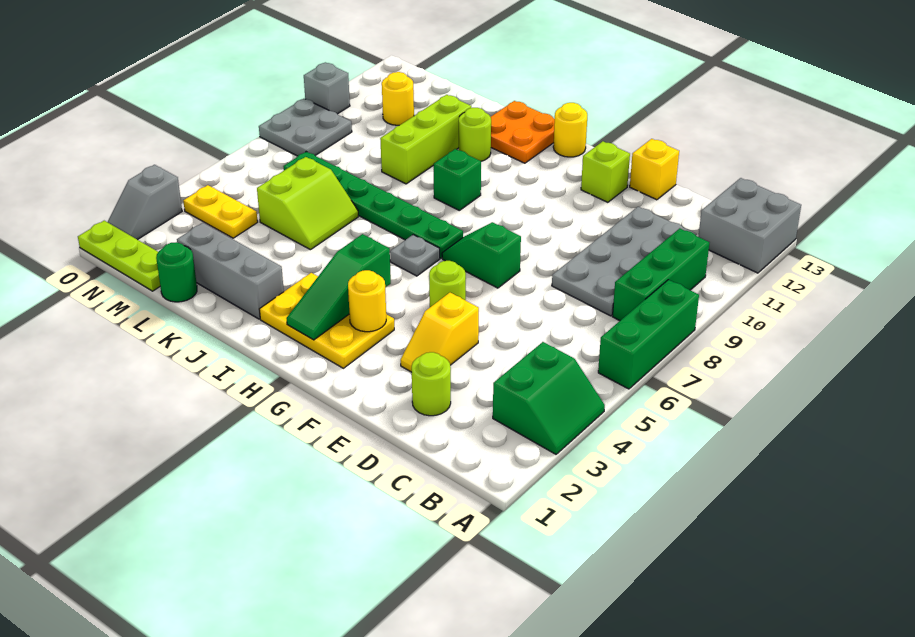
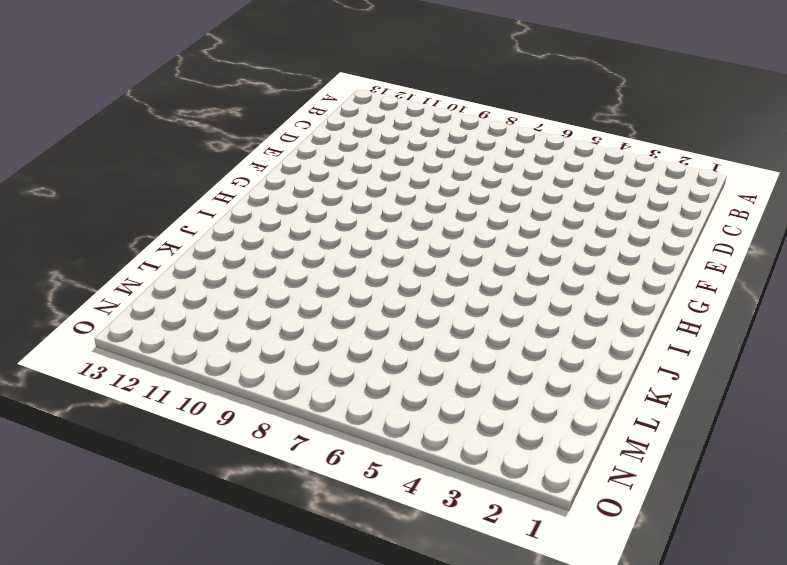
none -> green 2x2 slope [493,342,605,454]
none -> green 1x3 brick [598,280,699,389]
none -> grey 2x2 brick [698,178,801,273]
none -> green 1x3 brick [612,228,709,321]

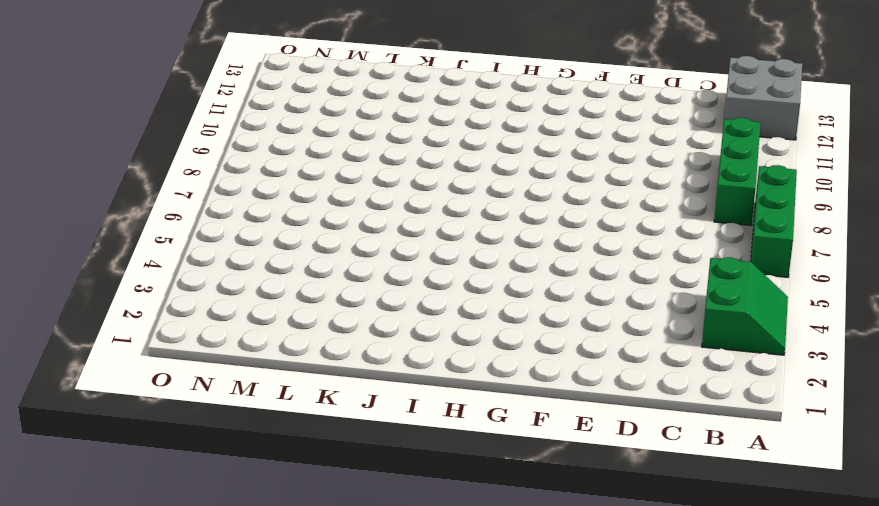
none -> grey 2x4 plate [552,207,696,316]
none -> lime 1x1 round brick [412,352,451,416]
none -> yellow 1x2 slope [401,293,479,372]
none -> yellow 1x1 brick [630,139,679,200]

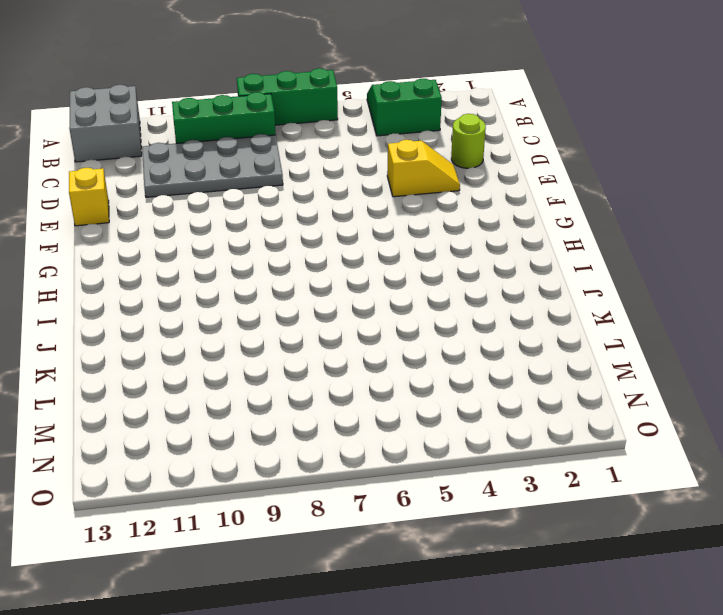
none -> lime 1x1 round brick [429,261,466,307]
none -> green 1x2 slope [442,222,521,288]
none -> lime 1x1 brick [581,141,630,202]
none -> yellow 2x3 plate [259,273,394,368]

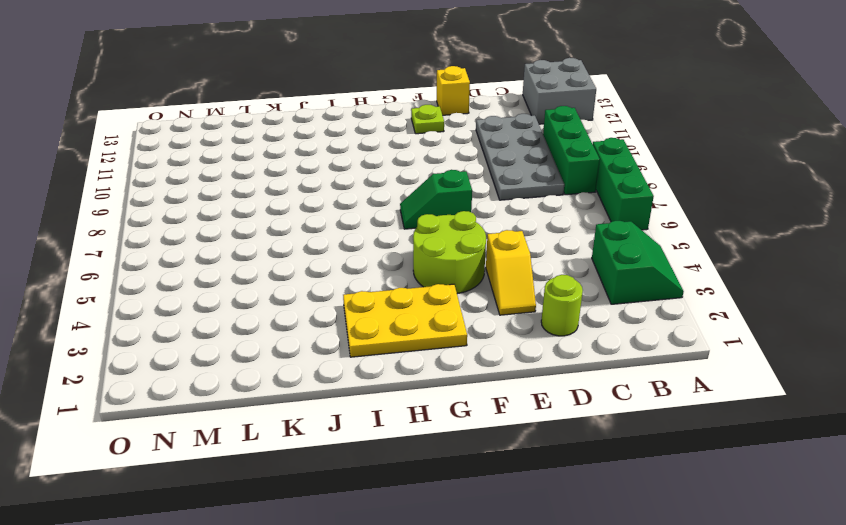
lime 2x2 round brick [413,211,486,294] -> lime 1x1 round brick [429,261,466,307]
lime 1x1 plate [411,105,444,134] -> lime 1x1 brick [581,141,630,202]
none -> grey 1x1 plate [390,235,440,276]
none -> green 1x6 plate [283,152,463,258]
none -> yellow 1x1 round brick [553,103,587,157]
none -> green 1x1 brick [434,149,481,211]

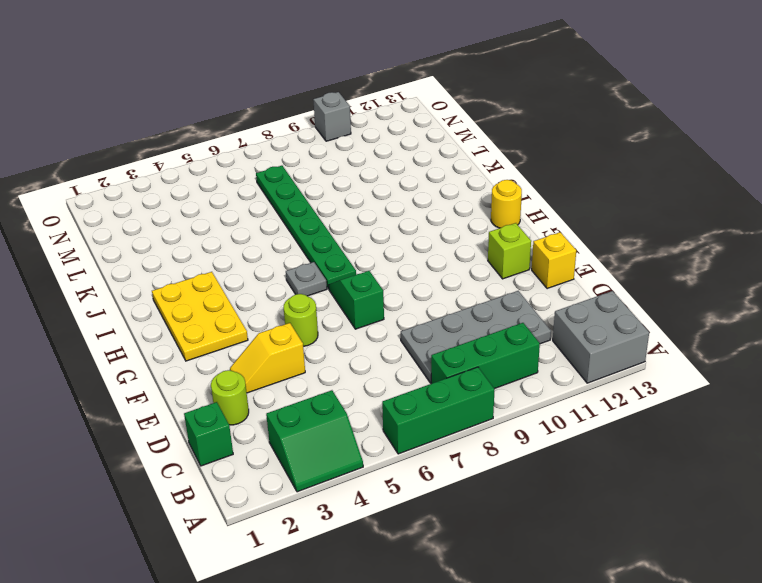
green 1x1 brick [184,402,233,466] -> green 1x1 brick moved to [434,149,481,211]
none -> orange 2x2 plate [491,101,555,163]
none -> grey 1x3 brick [177,223,284,319]
none -> lime 1x1 round brick [459,108,491,161]
none -> lime 2x2 slope [257,157,358,250]

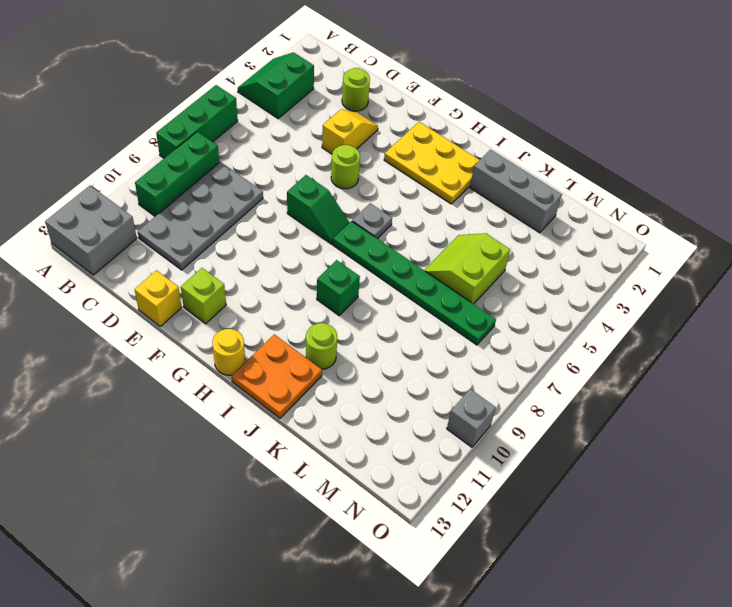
none -> lime 1x3 brick [380,95,471,184]
none -> green 1x1 round brick [156,242,197,302]
none -> lime 1x3 plate [78,221,160,291]
none -> yellow 1x2 plate [183,185,258,238]

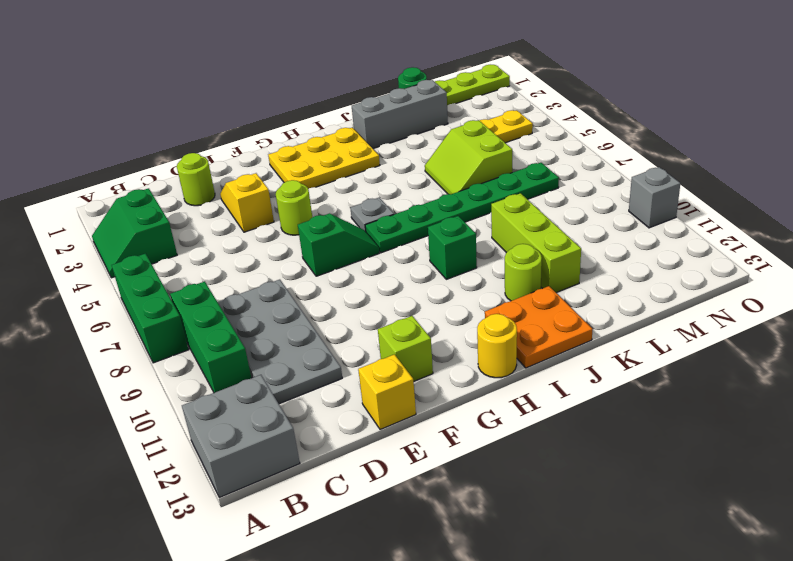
none -> yellow 1x1 round brick [382,72,414,125]
none -> grey 2x2 plate [259,99,352,156]
none -> grey 1x2 slope [108,165,182,240]
none -> yellow 1x1 round brick [348,270,386,332]

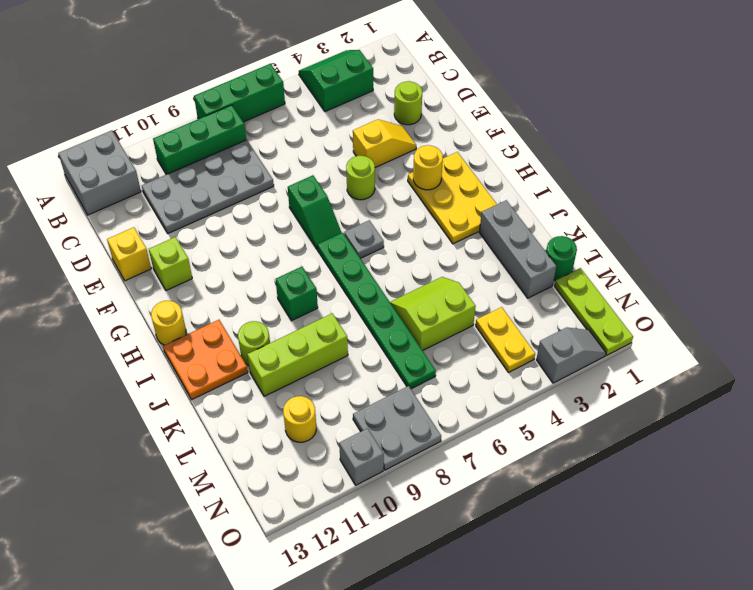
none -> green 1x3 slope [286,234,391,340]

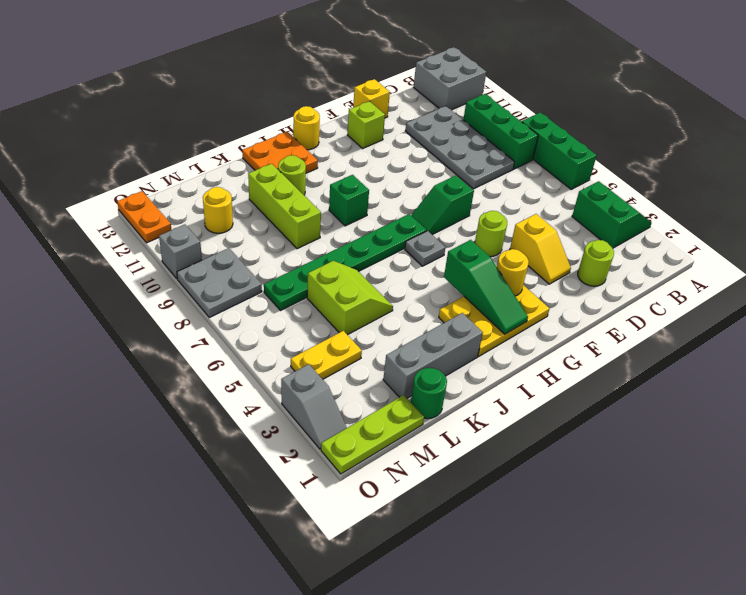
orange 1x2 plate [117,191,171,243] -> none

